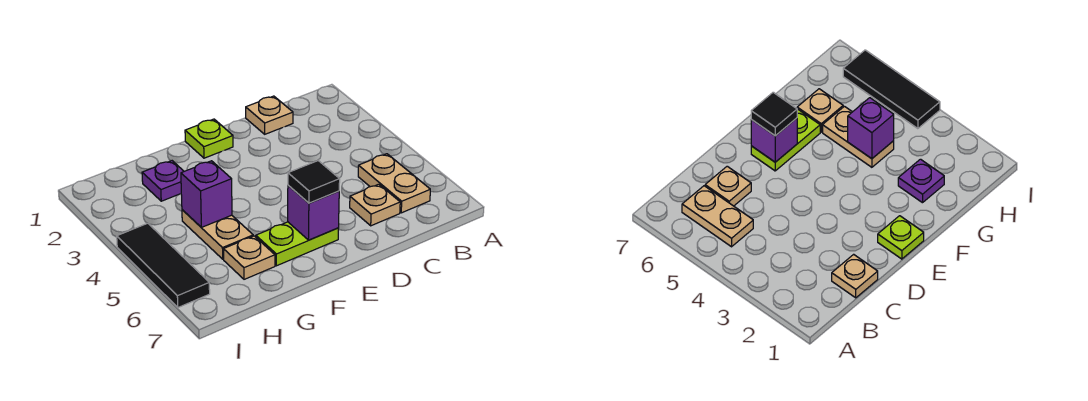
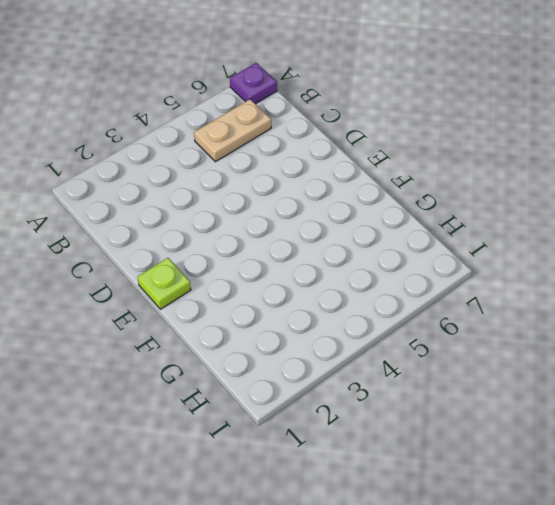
purple 1x1 plate [230,63,277,104] -> purple 1x1 plate moved to [142,161,184,201]
none -> tan 1x1 plate [246,96,293,134]
none -> tan 1x1 plate [350,184,400,226]
none -> lime 1x2 plate [256,222,339,266]

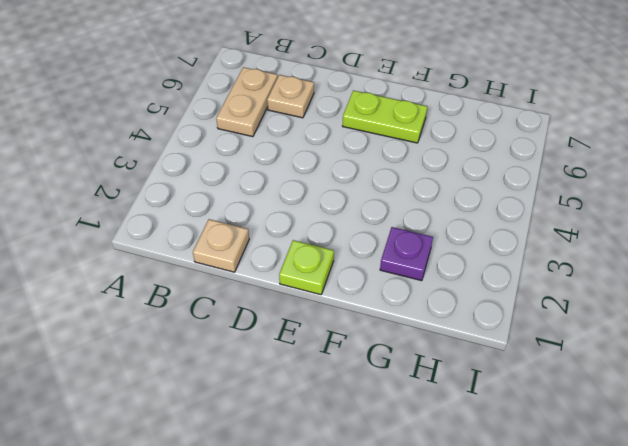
none -> tan 1x2 plate [182,210,253,259]
none -> tan 1x1 plate [224,236,275,279]
none -> black 1x3 tile [117,223,210,307]

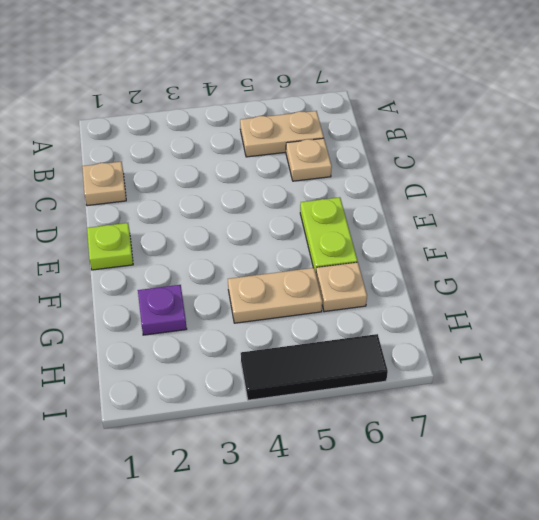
none -> purple 1x1 brick [288,185,339,240]
none -> purple 1x1 brick [181,161,232,227]
none -> black 1x1 tile [288,161,340,203]

